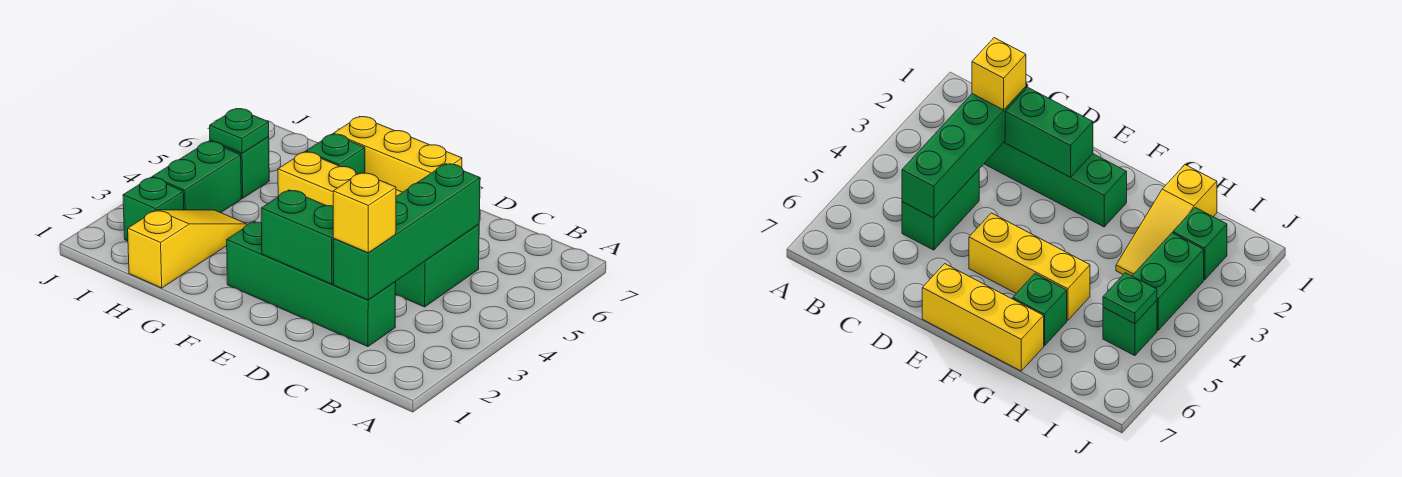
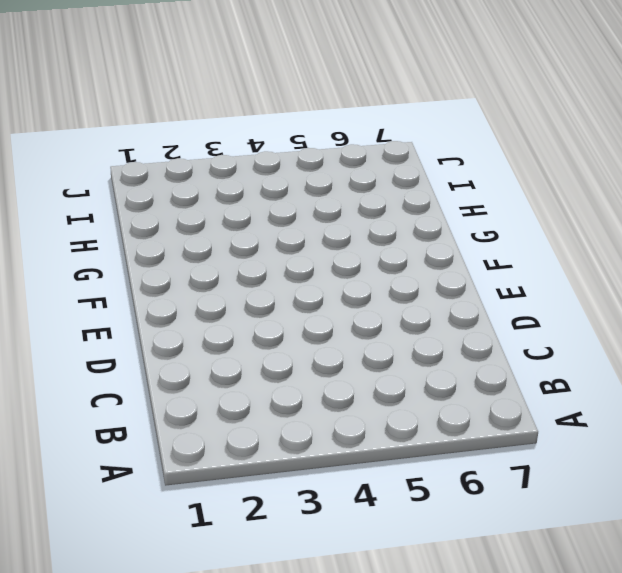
none -> green 1x4 brick [227,221,396,347]
none -> green 1x2 brick [395,224,479,307]
none -> yellow 1x3 brick [278,152,402,206]

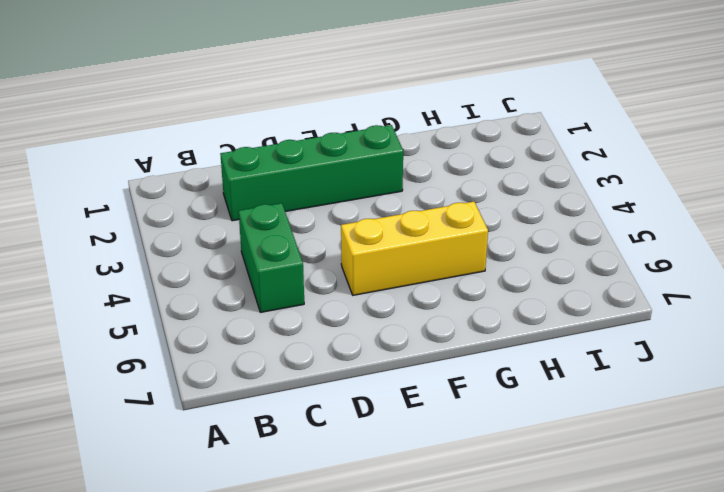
none -> yellow 1x3 brick [334,116,462,192]
none -> green 1x1 brick [306,134,365,174]
none -> yellow 1x3 slope [128,210,247,288]

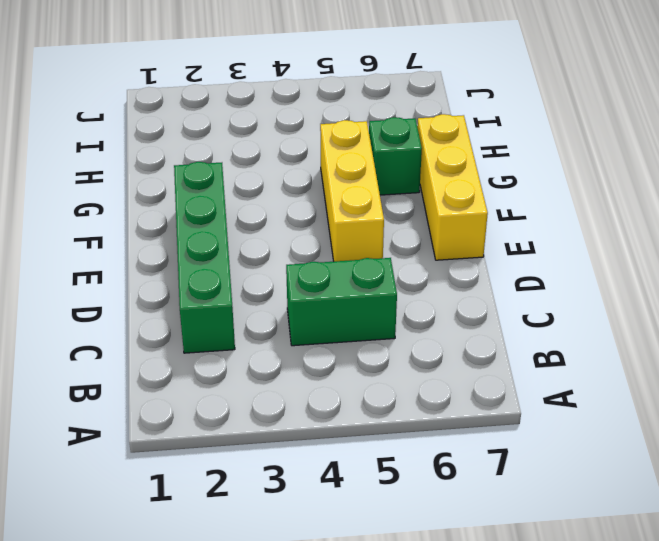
none -> yellow 1x3 slope [128,210,247,288]
none -> green 1x1 brick [123,177,184,241]
none -> green 1x2 brick [152,141,241,213]

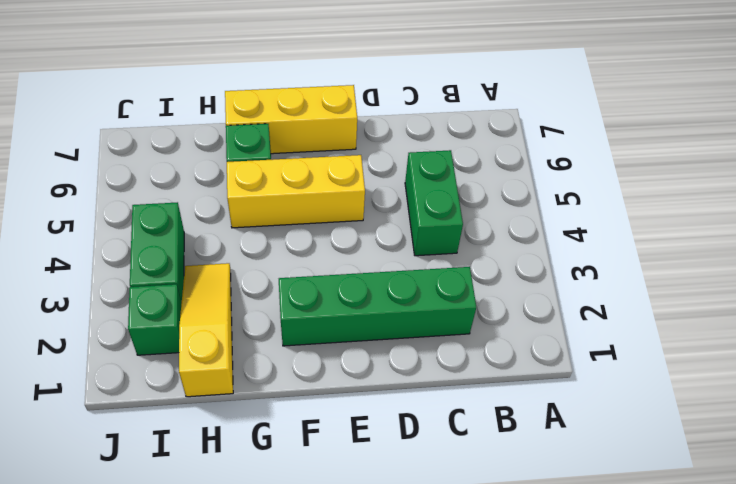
none -> green 1x1 brick [210,137,269,198]
none -> green 1x4 brick [333,164,480,300]
none -> green 1x2 brick [261,190,334,284]

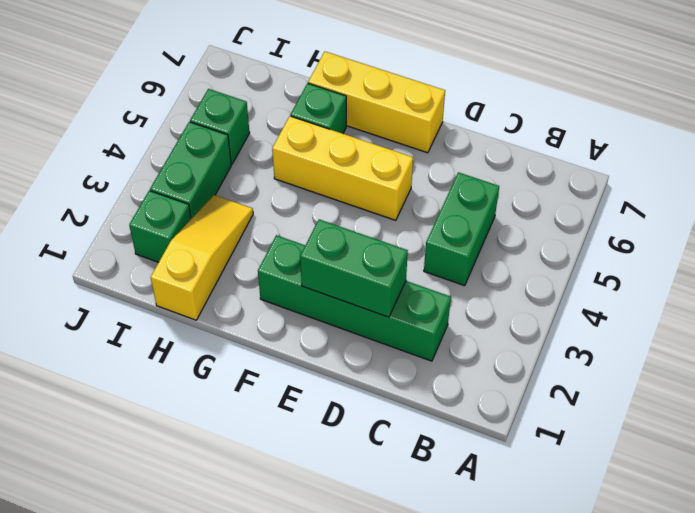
none -> green 1x4 brick [333,164,480,300]
none -> green 1x1 plate [210,109,269,153]
none -> yellow 1x1 brick [333,173,396,253]

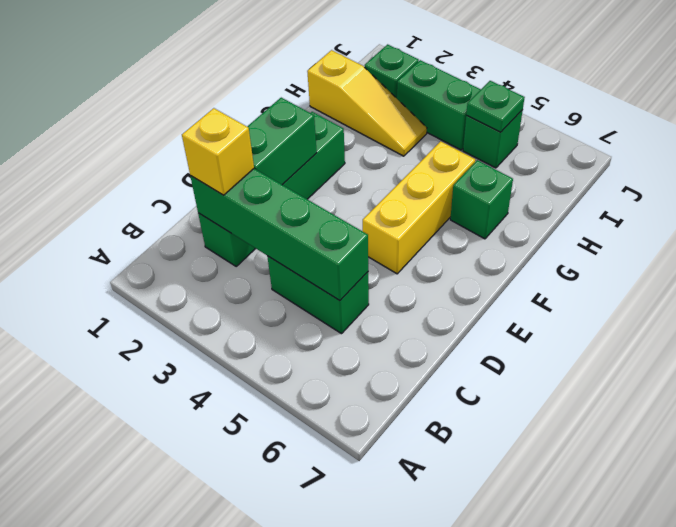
none -> yellow 1x3 brick [334,116,462,192]

